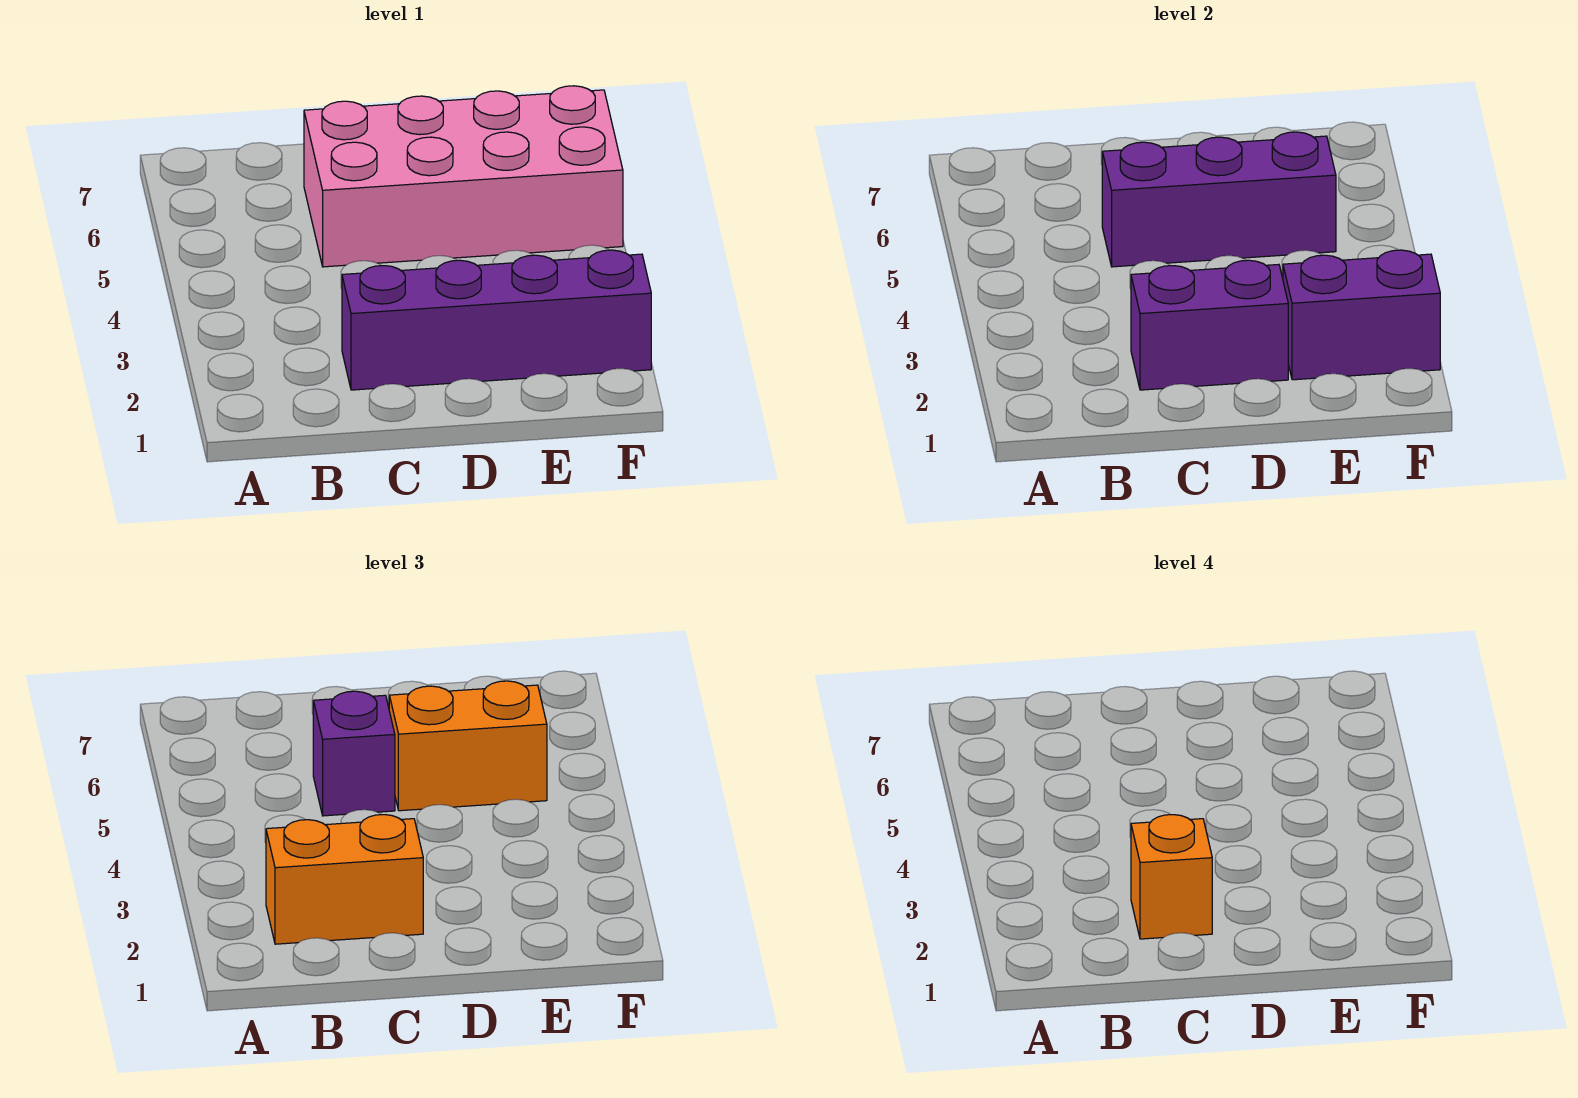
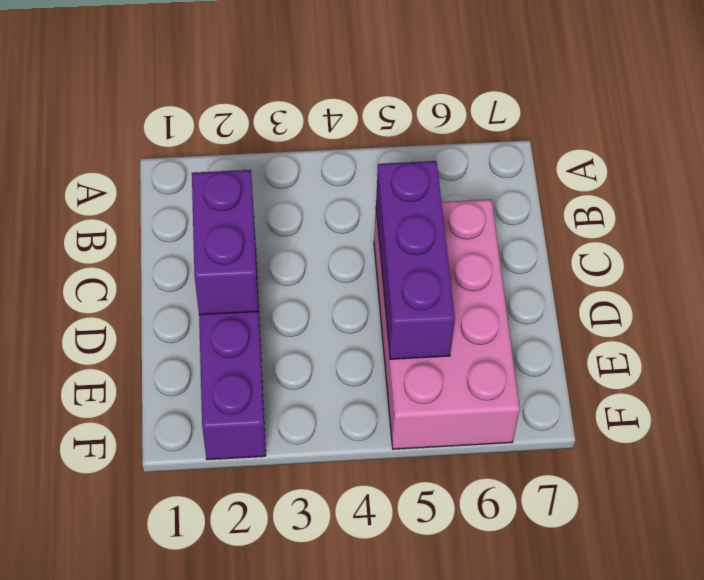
none -> purple 1x2 brick [1283,250,1440,380]
none -> orange 1x2 brick [266,815,423,944]

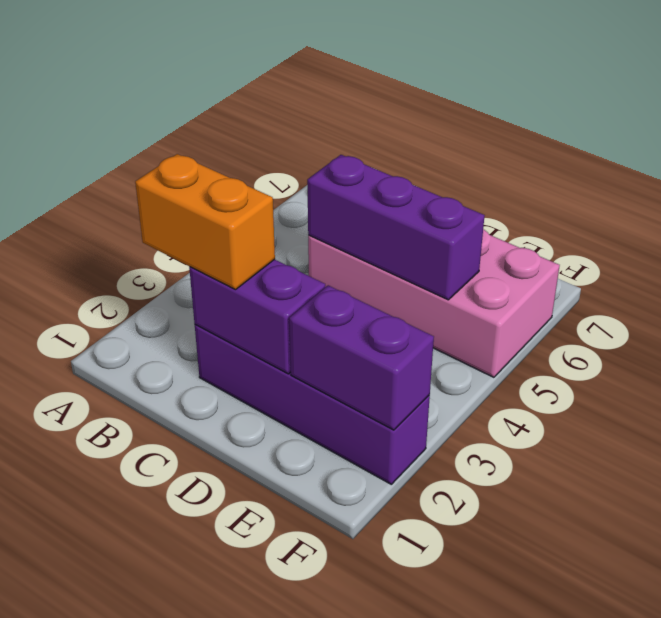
none -> purple 1x1 brick [313,691,395,816]
none -> orange 1x2 brick [389,681,547,811]

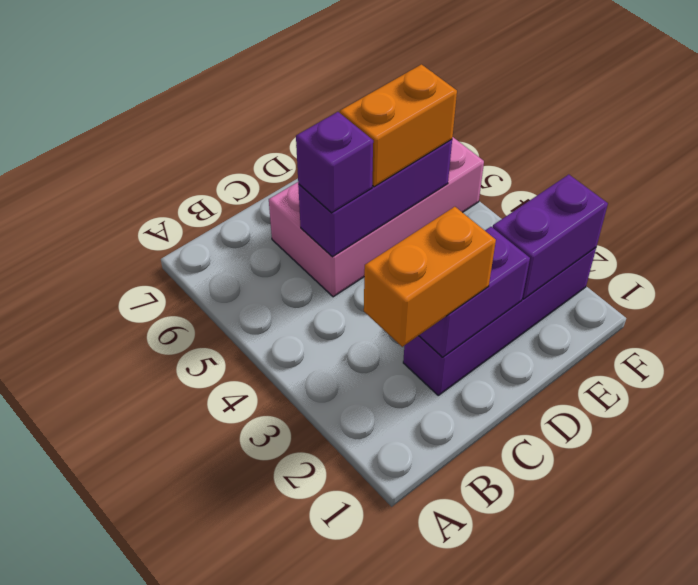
none -> orange 1x1 brick [1131,815,1212,939]

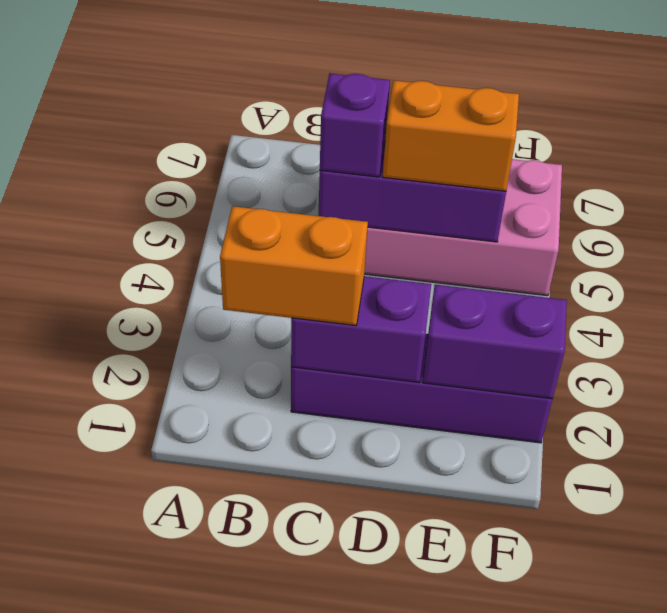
none -> orange 1x1 brick [1131,815,1212,939]

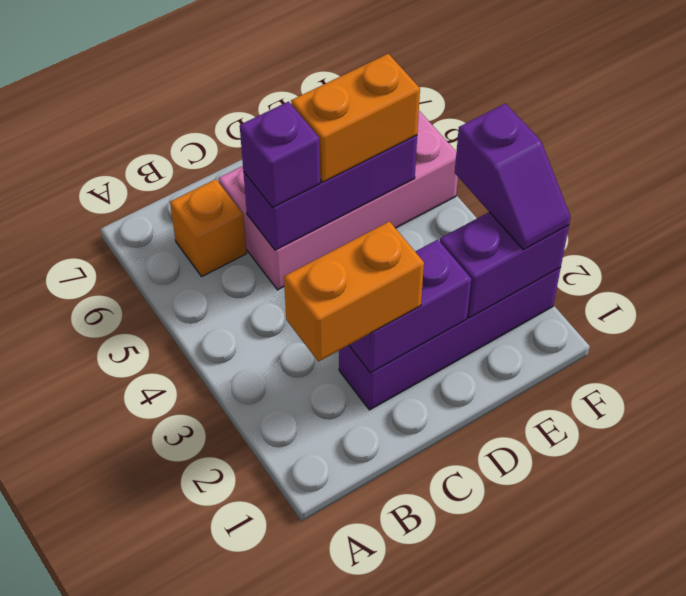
orange 1x1 brick [170,179,247,276] -> orange 1x1 brick moved to [1131,815,1212,939]
purple 1x2 slope [455,103,571,250] -> none

